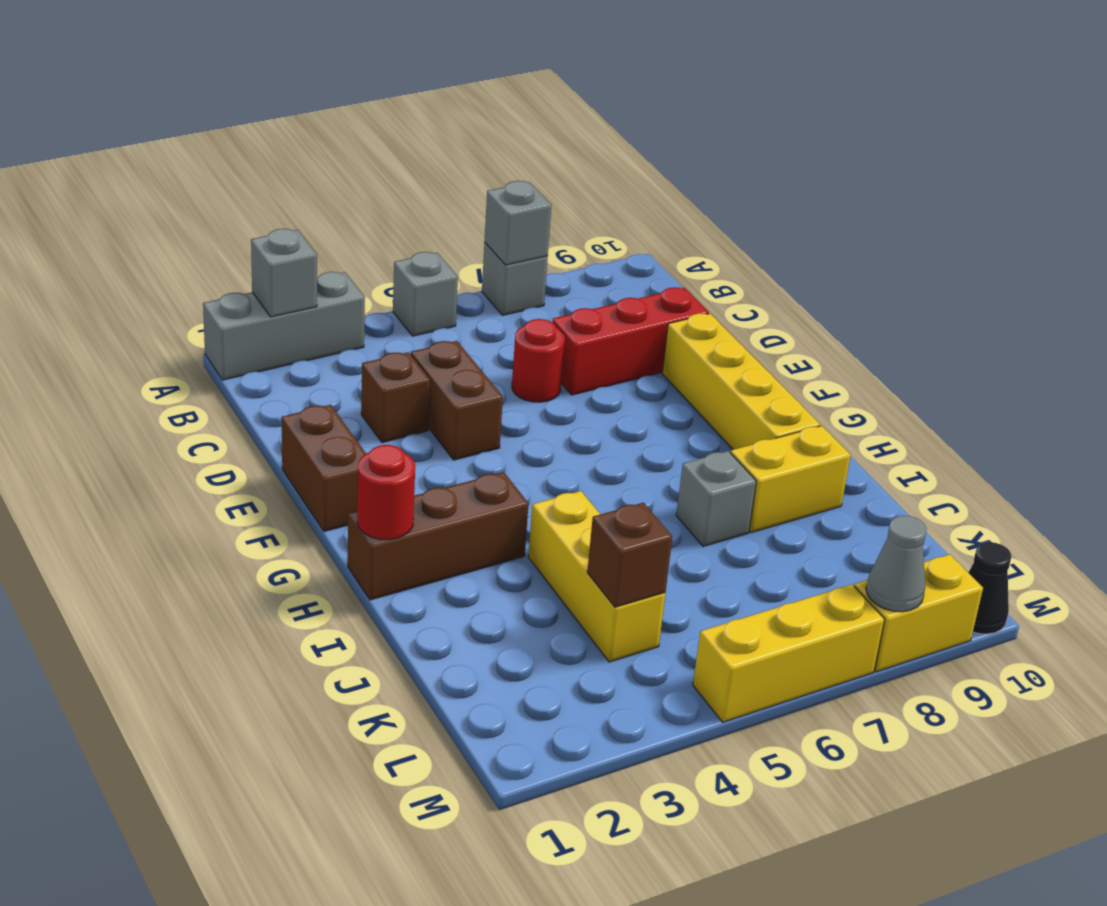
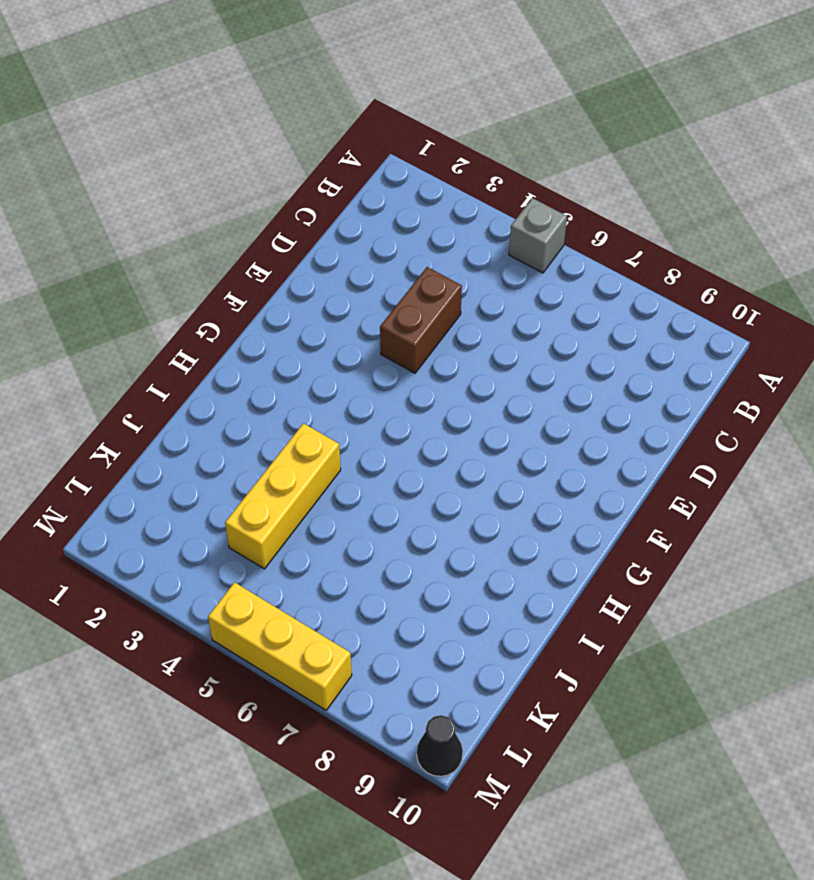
none -> grey 1x3 brick [203,272,365,380]
none -> grey 1x1 brick [482,243,548,315]
none -> brown 1x1 brick [361,352,430,443]

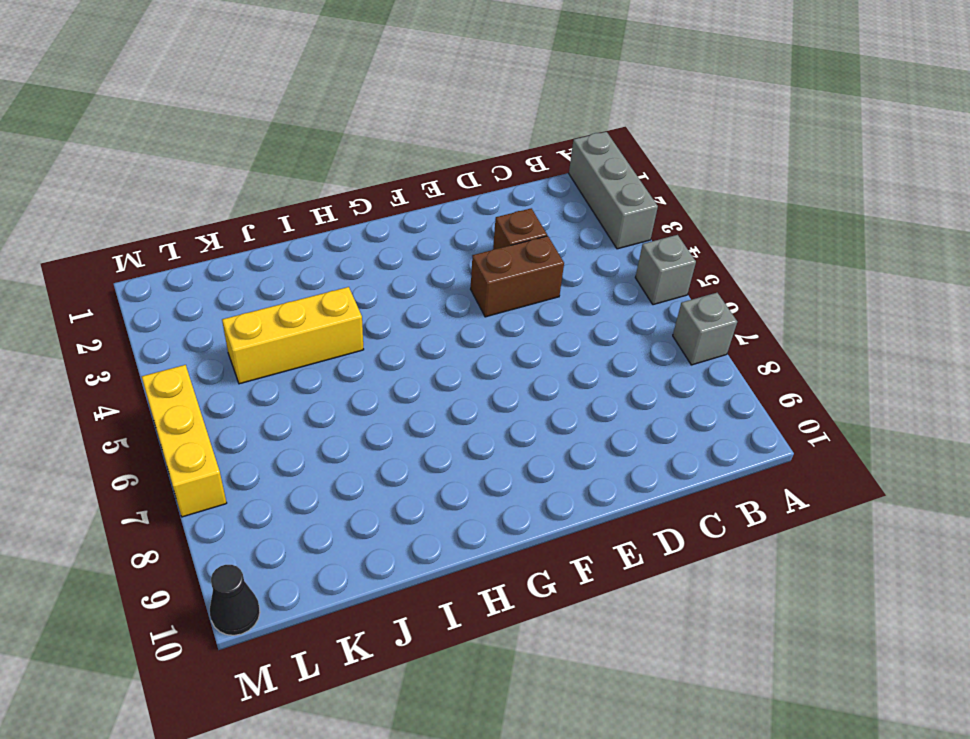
none -> red 1x1 round brick [512,319,565,402]
none -> red 1x3 brick [552,287,709,395]
none -> brown 1x2 brick [282,405,366,531]

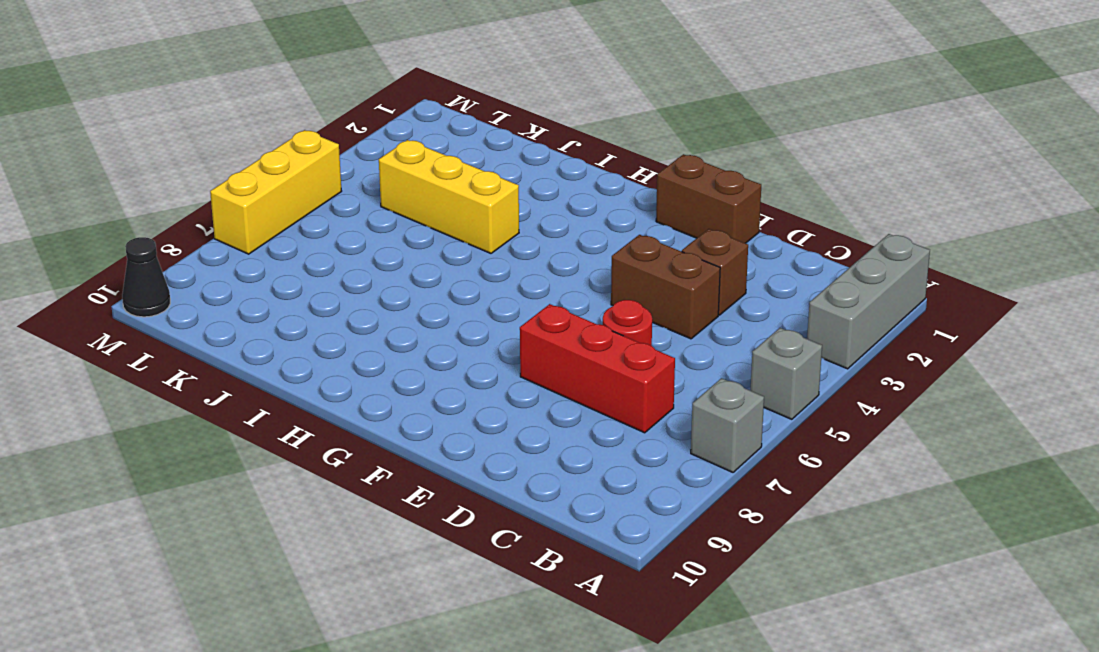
red 1x3 brick [520,304,675,433] -> red 1x3 brick turned to [552,287,709,395]
none -> yellow 1x4 brick [662,313,820,450]
none -> brown 1x3 brick [348,472,529,600]
none -> grey 1x1 brick [676,451,756,546]

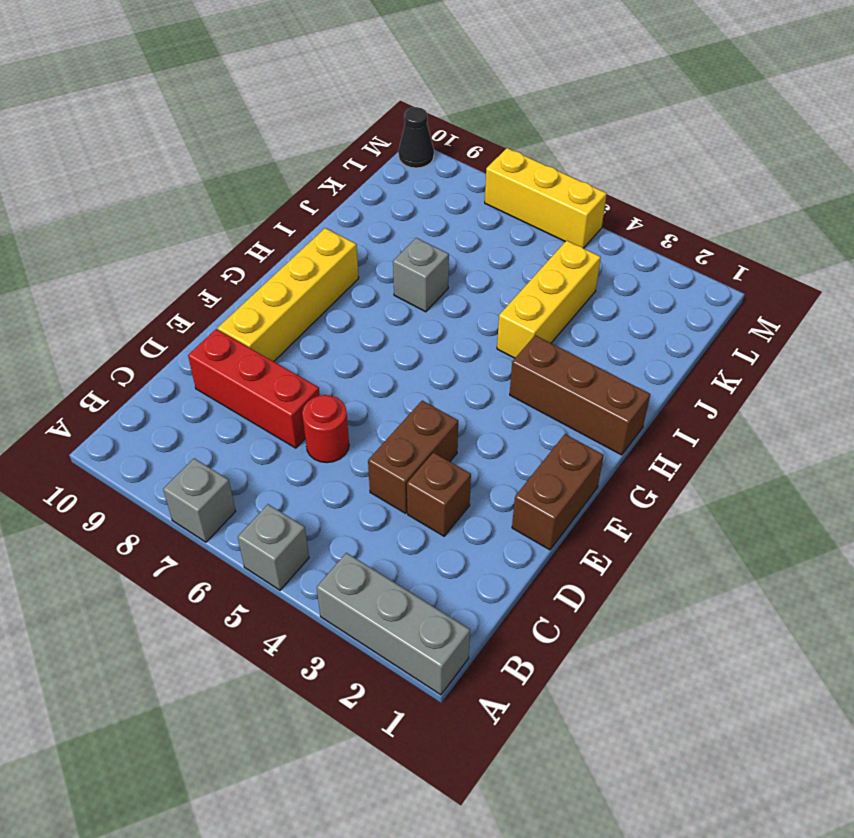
none -> yellow 1x2 brick [730,426,851,532]
none -> yellow 1x2 brick [854,554,983,672]
none -> grey 1x1 brick [251,229,317,317]

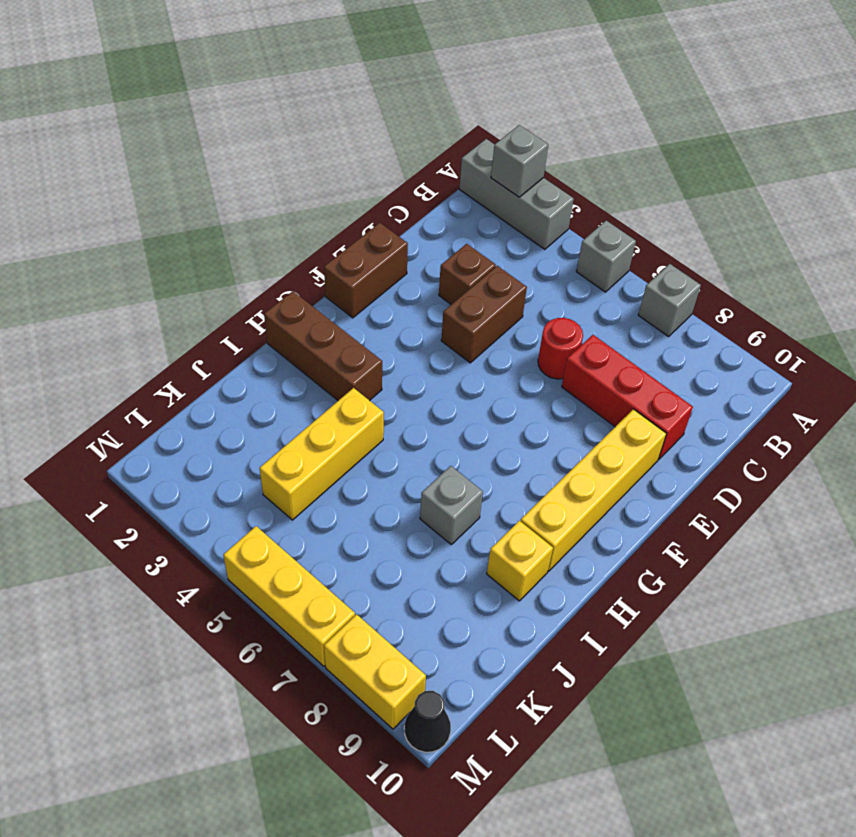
yellow 1x1 brick [487,521,553,601] -> yellow 1x2 brick [730,426,851,532]
none -> grey 1x1 brick [484,181,551,265]
none -> red 1x1 round brick [357,445,415,540]
none -> brown 1x1 brick [587,503,672,607]

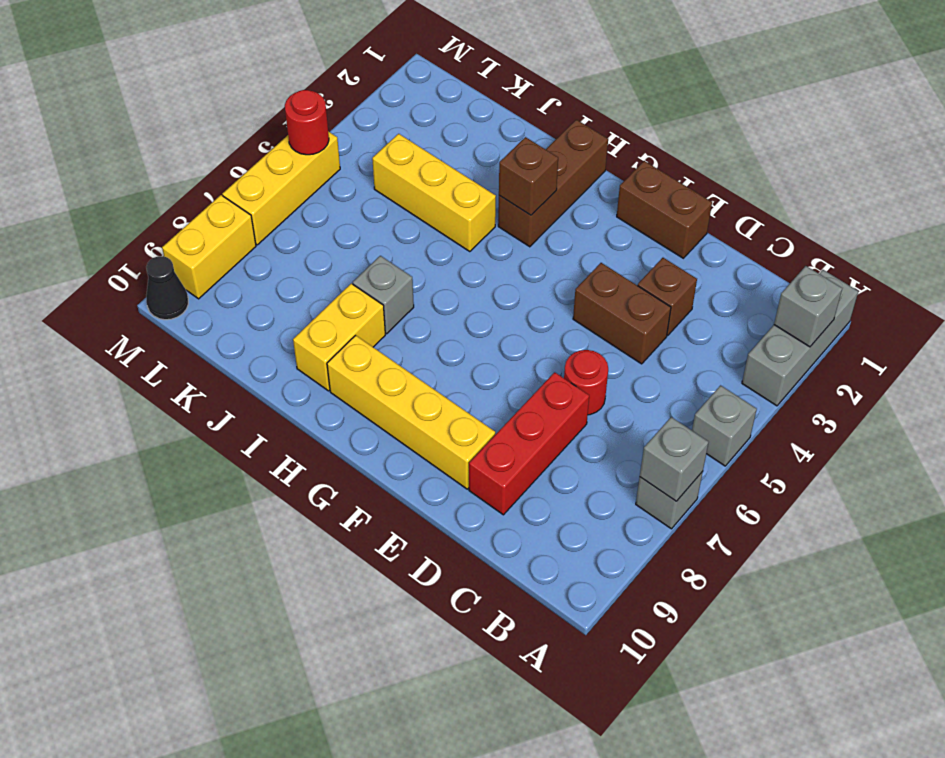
brown 1x1 brick [499,137,558,215] -> brown 1x1 brick moved to [587,503,672,607]
red 1x1 round brick [285,90,329,155] -> red 1x1 round brick moved to [357,445,415,540]
none -> grey 1x1 cone [866,516,927,612]

